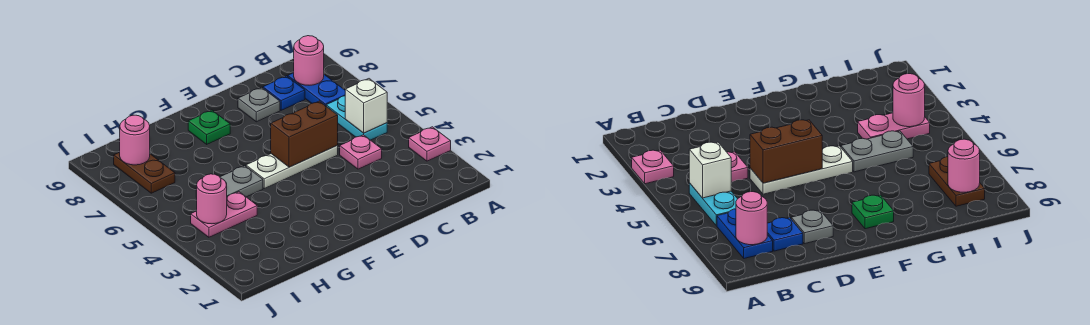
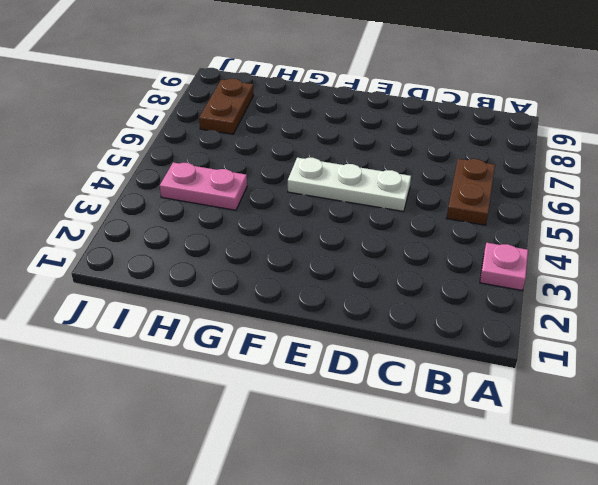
brown 1x2 plate [447,159,495,225] -> cyan 1x2 plate [326,96,387,140]
none -> blue 1x2 plate [288,73,345,106]
none -> pink 1x1 plate [340,135,382,169]
none -> blue 1x1 plate [263,76,305,110]

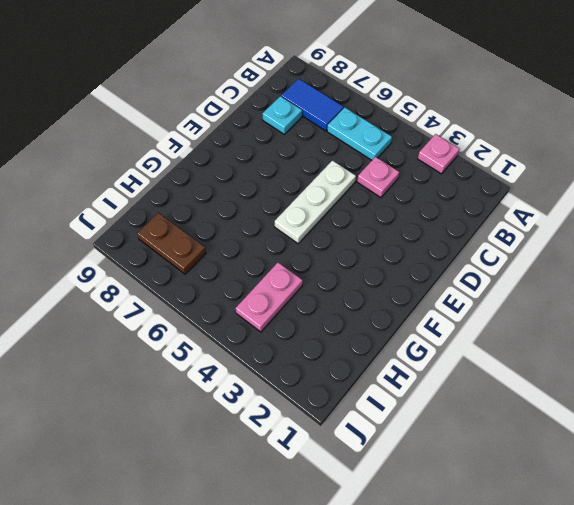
blue 1x2 tile [281,79,344,131] -> blue 1x2 plate [288,73,345,106]
cyan 1x1 plate [263,96,302,134] -> blue 1x1 plate [263,76,305,110]
none -> grey 1x1 plate [238,87,280,122]
none -> green 1x1 plate [188,110,230,144]
none -> grey 1x2 plate [196,166,263,197]

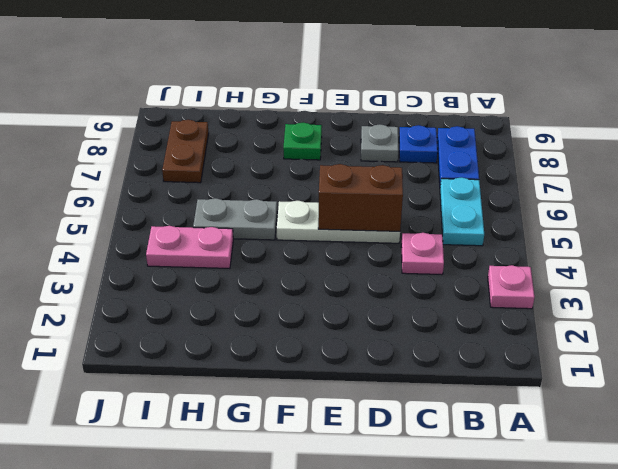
none -> white 1x1 brick [345,79,387,133]
none -> pink 1x1 round brick [294,36,324,85]
none -> pink 1x1 round brick [197,174,227,224]

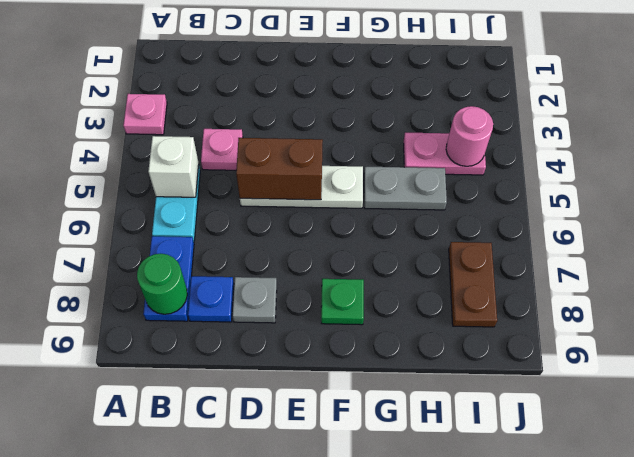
green 1x1 round brick [137,254,187,314] -> pink 1x1 round brick [294,36,324,85]
none -> pink 1x1 round brick [120,115,150,165]

